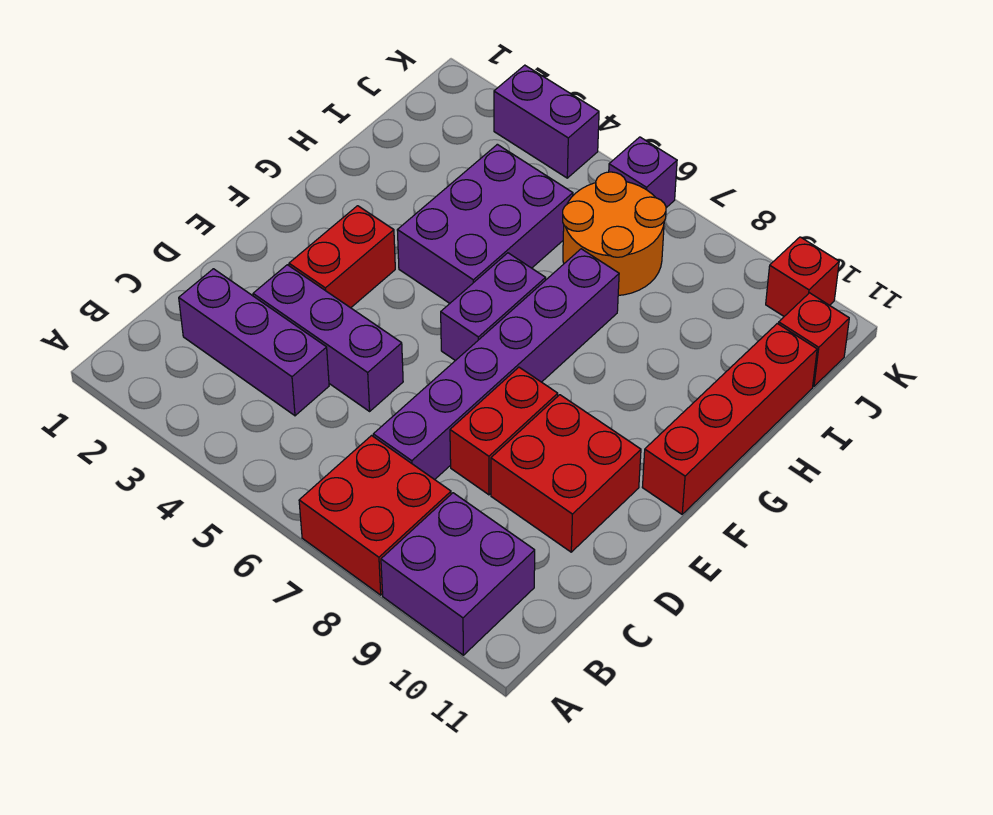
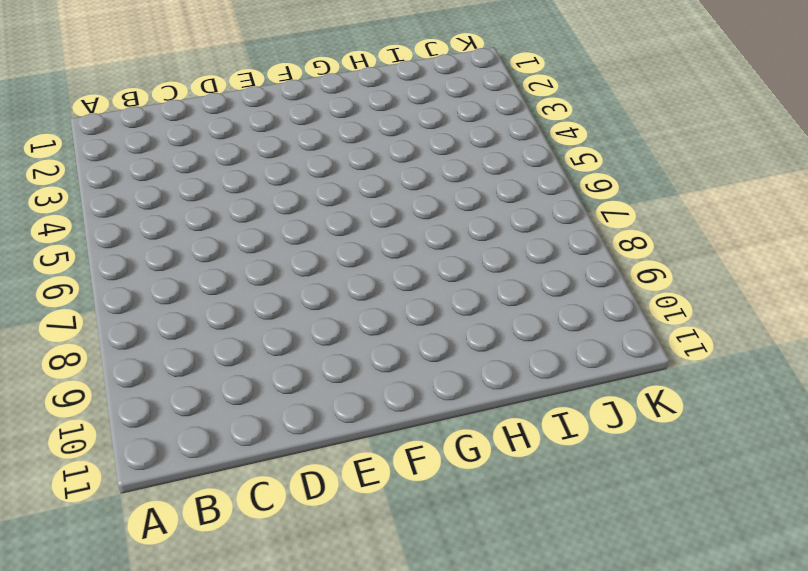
none -> red 2x2 brick [299,436,451,595]
none -> purple 2x2 brick [381,493,535,655]
none -> purple 1x3 brick [179,269,329,416]

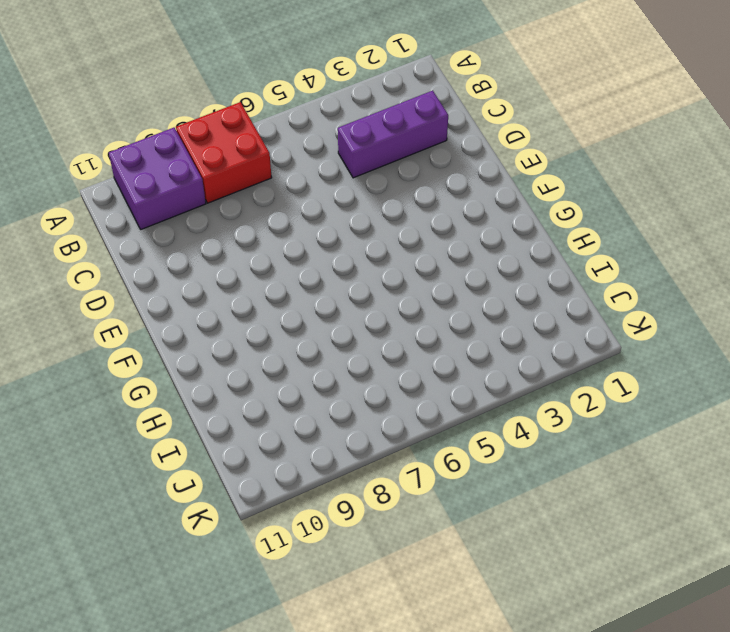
none -> purple 1x6 brick [373,249,619,480]
none -> purple 1x3 brick [253,265,403,411]
none -> red 1x2 brick [450,367,558,495]

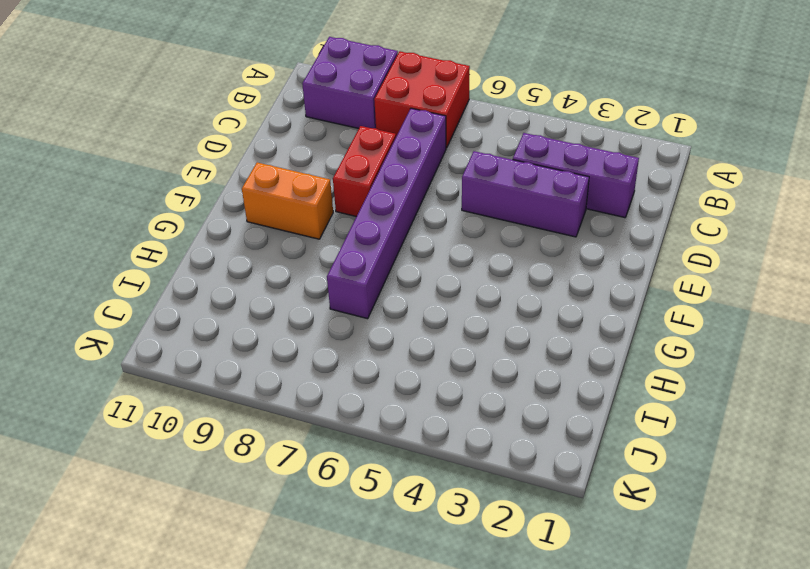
orange 1x2 brick [242,162,333,239] -> none
none -> red 2x2 brick [491,395,641,552]
none -> red 1x2 brick [289,206,395,308]
none -> purple 1x2 brick [441,253,546,361]

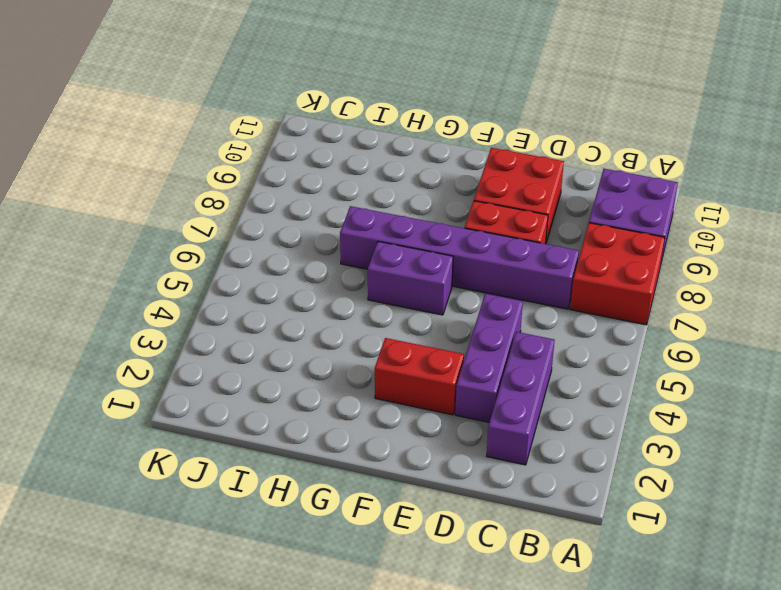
none -> red 1x4 brick [642,324,817,514]
none -> purple 2x3 brick [397,144,573,303]
none -> orange 2x2 round brick [563,172,666,295]

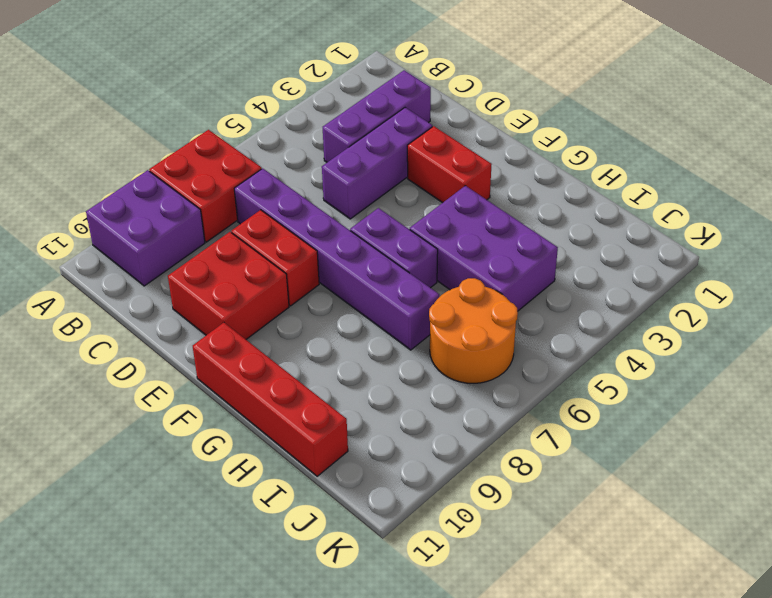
none -> red 1x1 brick [779,293,849,386]
none -> purple 1x2 brick [494,65,599,178]
none -> purple 1x1 brick [609,137,677,208]

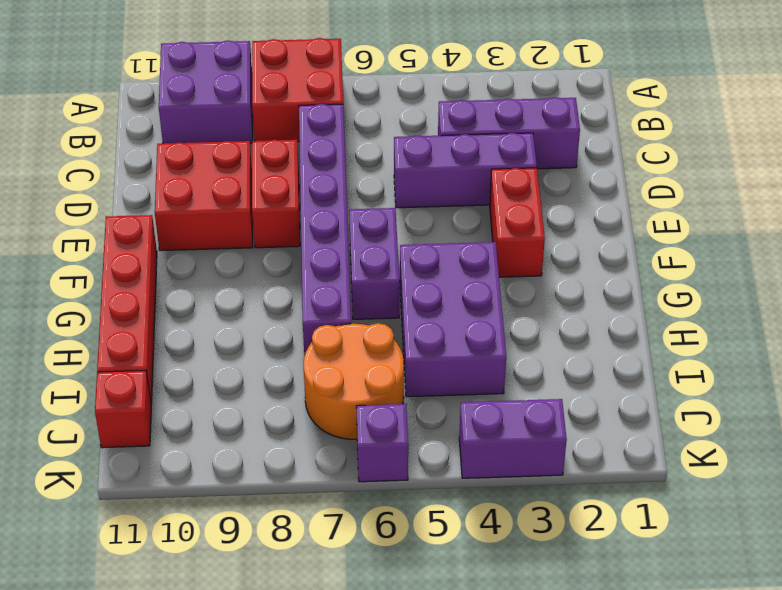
none -> red 1x1 brick [766,237,839,316]

